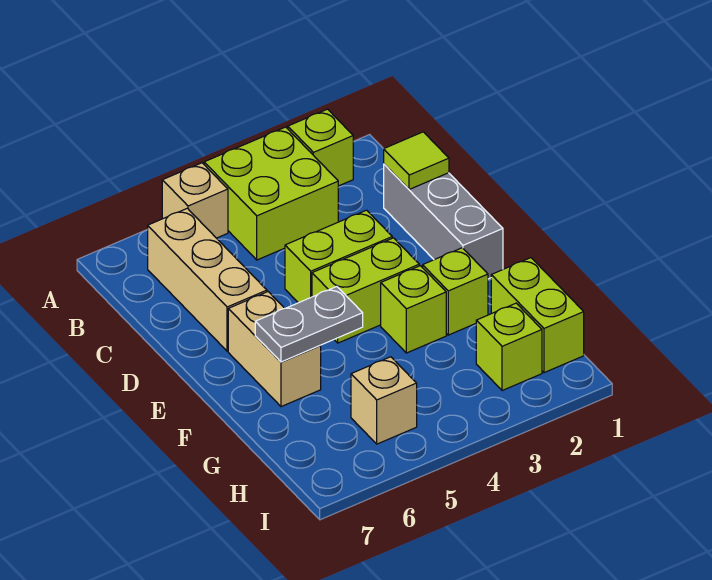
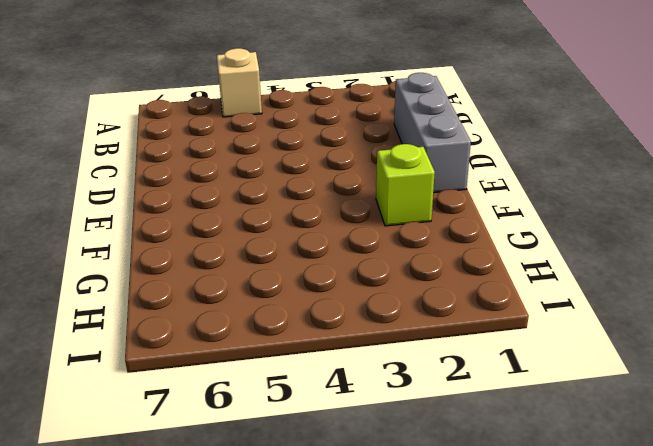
none -> lime 1x1 brick [288,109,353,186]
none -> lime 2x2 brick [204,127,338,260]
none -> tan 1x3 brick [148,208,267,351]

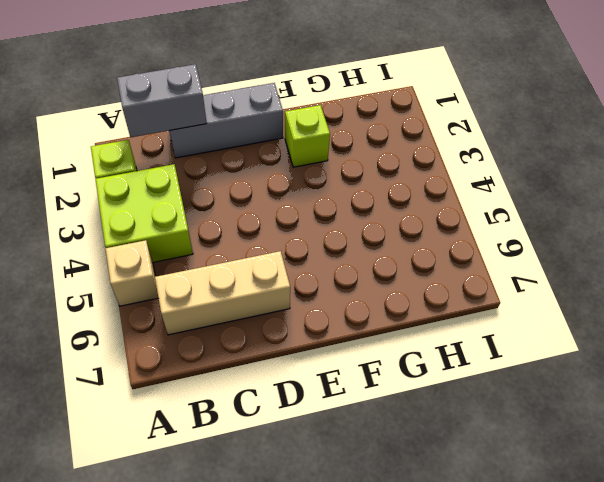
grey 1x2 brick [117,64,207,137] -> lime 1x1 tile [384,132,449,189]
none -> lime 1x2 brick [285,210,392,303]
none -> lime 1x2 brick [312,238,419,343]
none -> tan 1x2 brick [228,292,321,407]

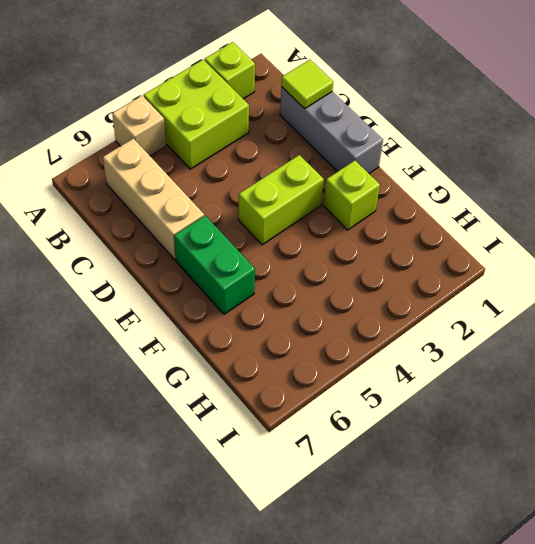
green 1x2 brick [174,216,255,314] -> tan 1x2 brick [228,292,321,407]
none -> lime 1x2 brick [285,210,392,303]
none -> lime 1x1 brick [381,266,446,353]
none -> lime 1x2 brick [491,258,584,373]

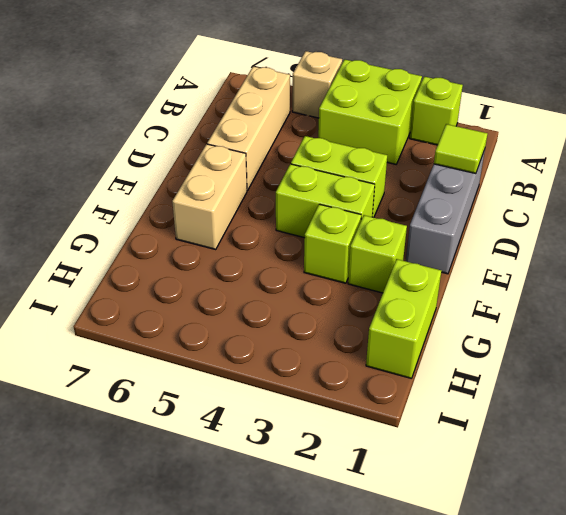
none -> lime 1x1 brick [476,303,542,391]
none -> tan 1x1 brick [351,357,417,444]
none -> grey 1x2 plate [255,287,363,362]

